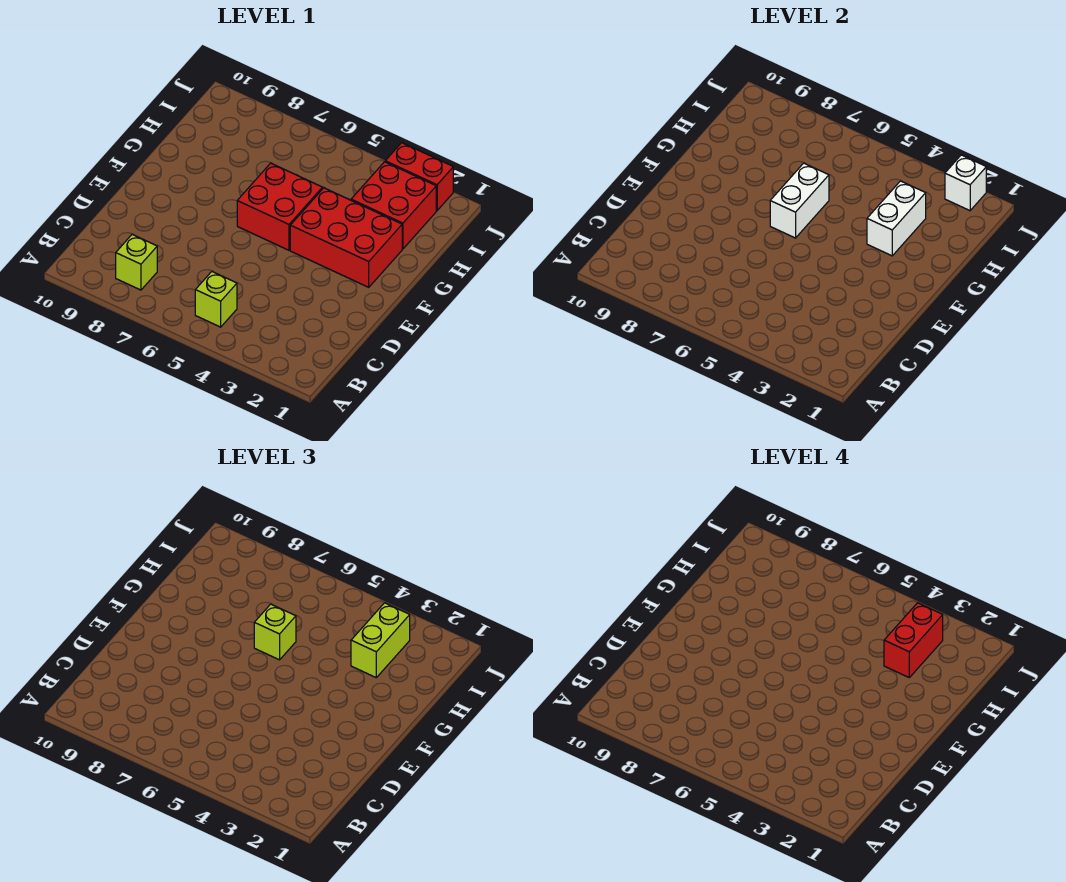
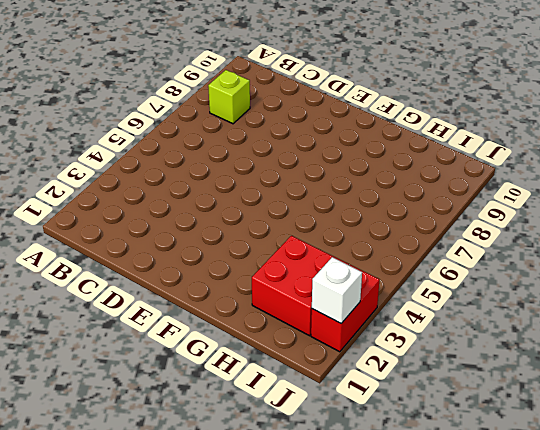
none -> lime 1x1 brick [195,272,237,327]
none -> red 2x3 brick [290,188,402,287]
none -> red 2x2 brick [237,163,322,250]

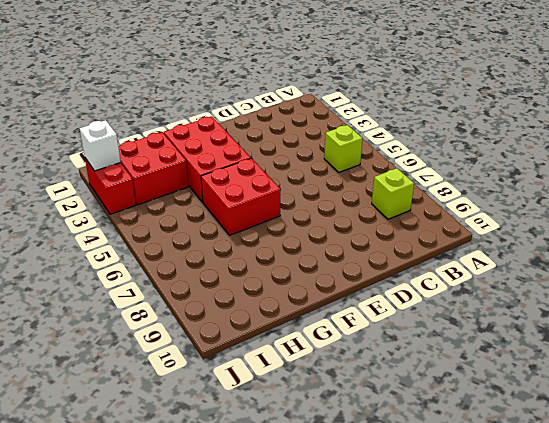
none -> white 1x2 brick [770,163,829,238]
none -> white 1x2 brick [867,181,926,256]
none -> lime 1x1 brick [254,604,296,660]

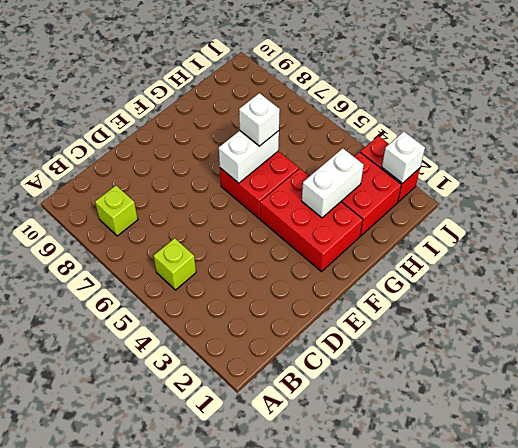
white 1x1 brick [239,93,280,146] -> lime 1x1 brick [254,604,296,660]
none -> lime 1x2 brick [351,603,410,677]
none -> red 1x2 brick [884,603,943,677]

